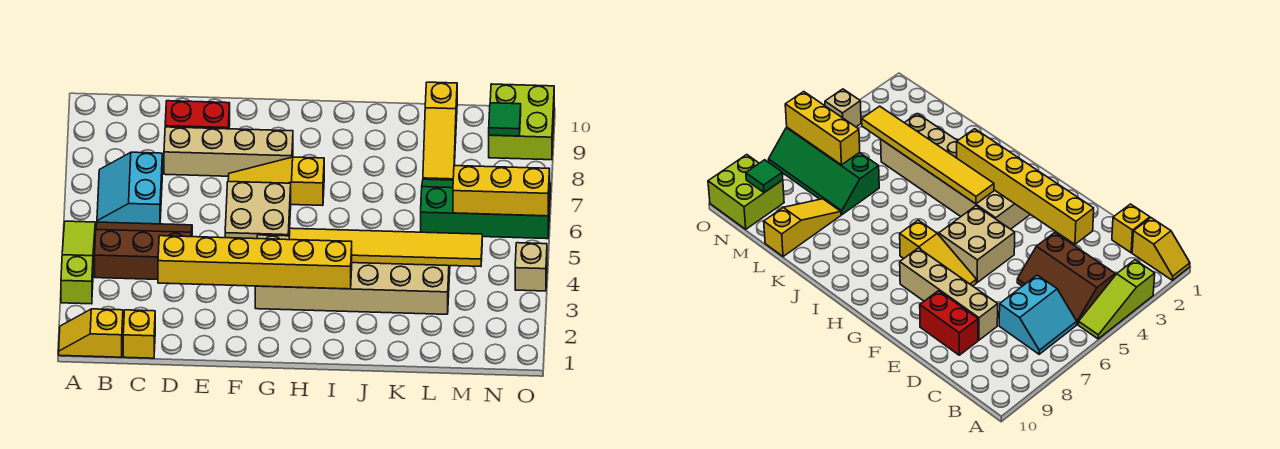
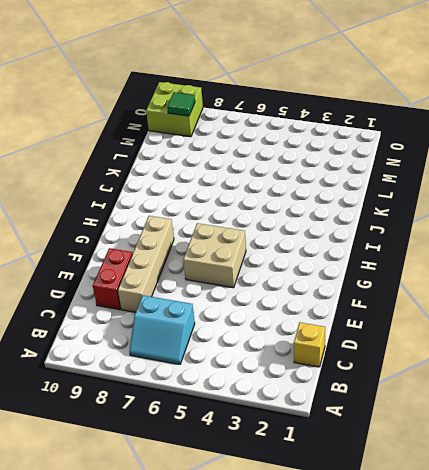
none -> yellow 1x2 slope [59,309,123,357]
none -> lime 1x3 slope [61,221,95,304]
none -> brown 2x3 slope [95,222,192,280]

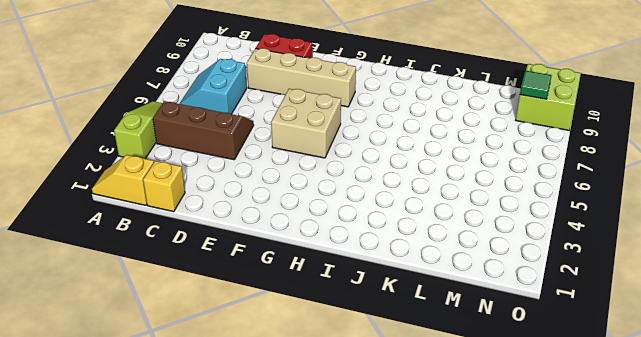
none -> yellow 1x3 slope [228,157,324,206]
none -> tan 2x6 brick [255,235,450,314]
none -> green 2x4 slope [421,179,551,239]

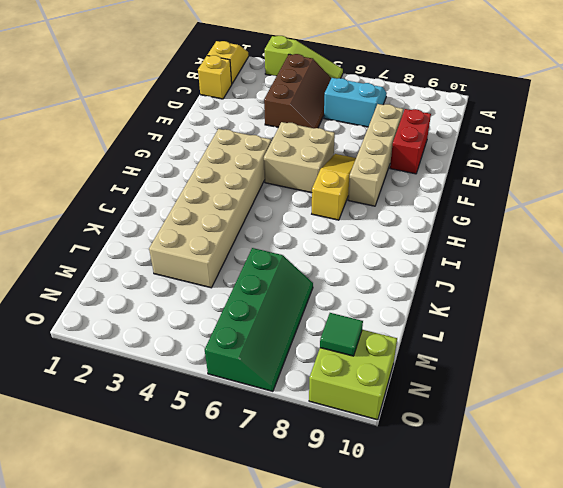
none -> yellow 1x3 slope [423,82,457,180]
none -> tan 1x1 brick [515,243,547,291]
none -> yellow 1x6 brick [158,236,352,289]

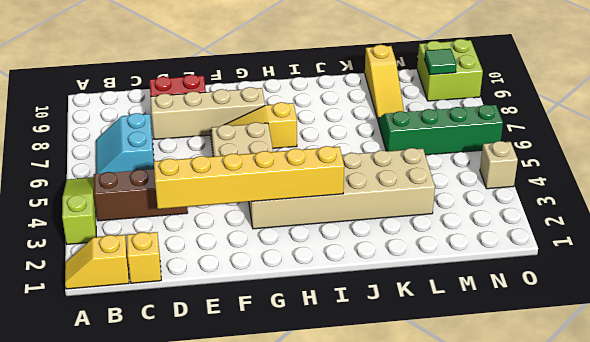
none -> yellow 1x6 tile [289,228,482,266]
none -> yellow 1x3 brick [453,166,550,216]

